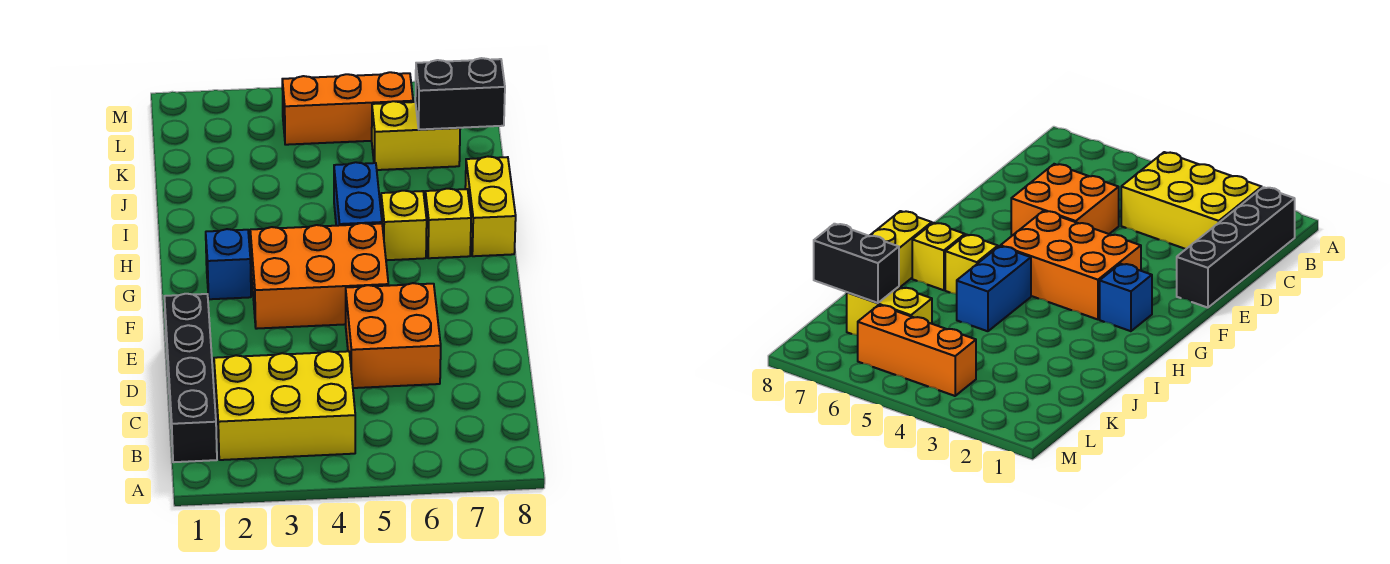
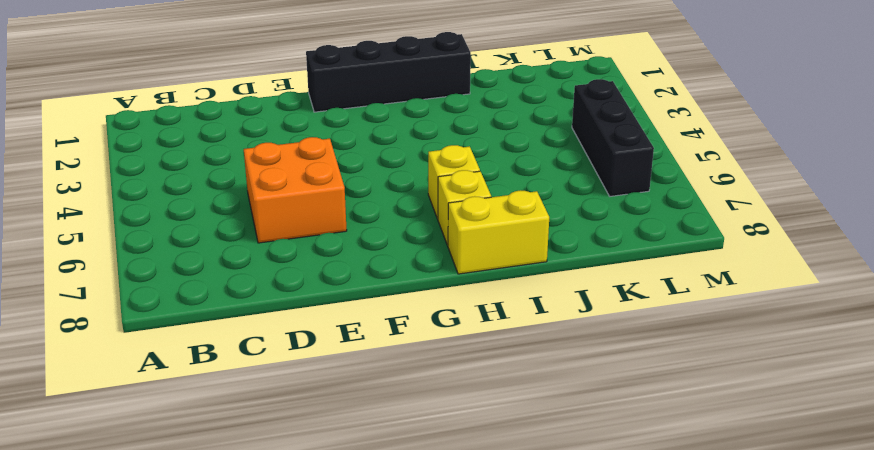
black 1x4 brick [306,32,471,112] -> black 1x4 brick moved to [164,294,217,462]
black 1x3 brick [572,79,654,196] -> orange 1x3 brick [282,72,413,145]
none -> yellow 2x3 brick [214,351,355,460]
none -> orange 2x3 brick [250,223,388,329]
none -> blue 1x1 brick [206,229,251,299]

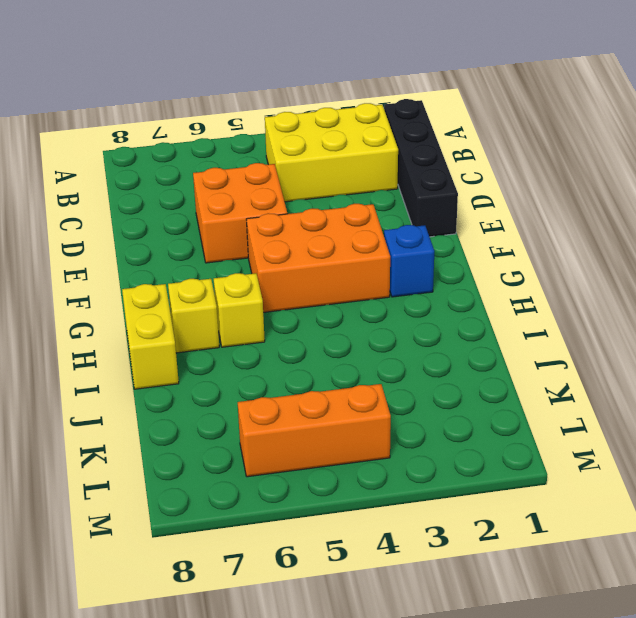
none -> blue 1x2 brick [334,162,382,226]
none -> yellow 1x2 brick [372,101,460,170]
none -> black 1x2 brick [415,58,505,129]

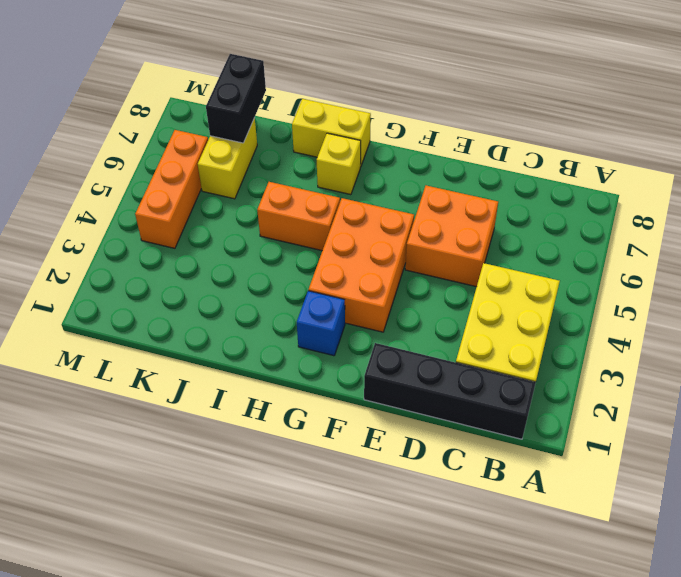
orange 1x2 brick [257,182,340,251] -> blue 1x2 brick [334,162,382,226]
none -> yellow 1x1 brick [381,191,427,260]

